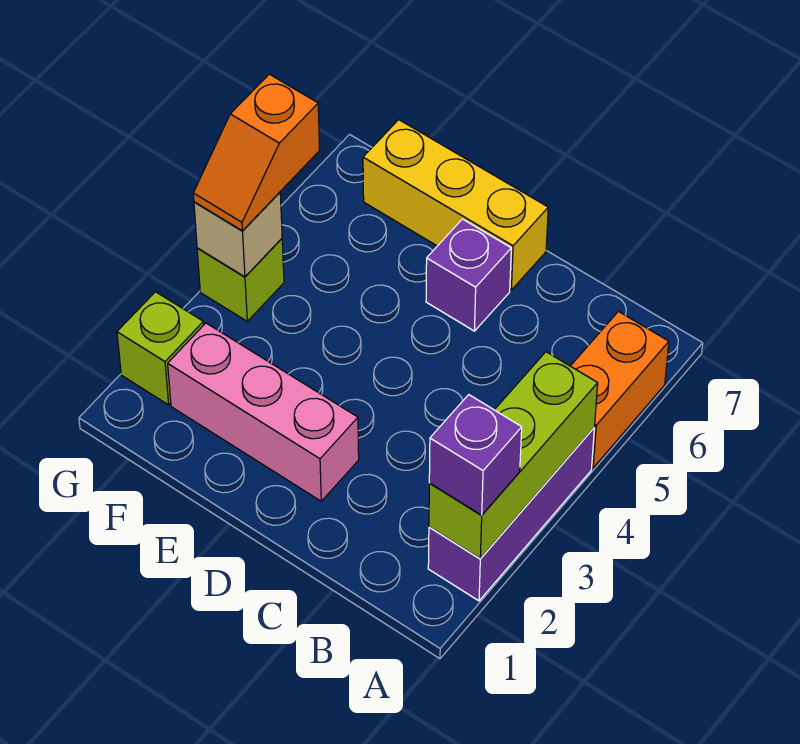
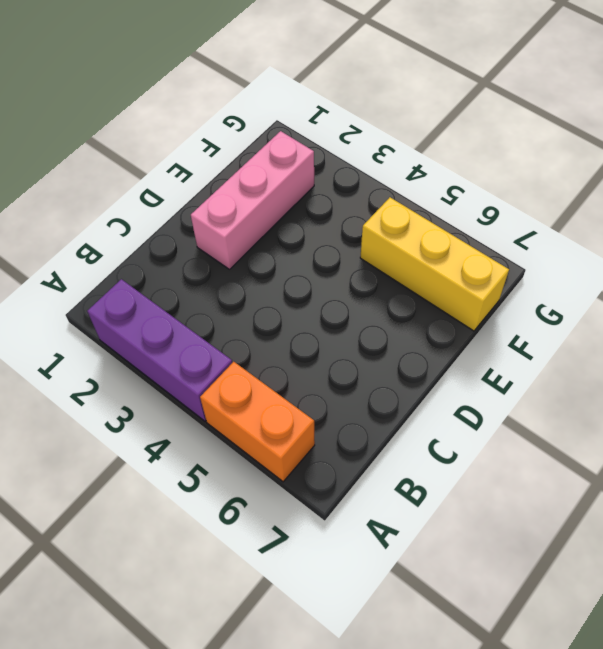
yellow 1x3 brick [360,197,509,331] -> yellow 1x3 brick turned to [363,120,548,290]
none -> purple 1x1 brick [426,219,511,331]
none -> lime 1x1 brick [117,292,204,405]

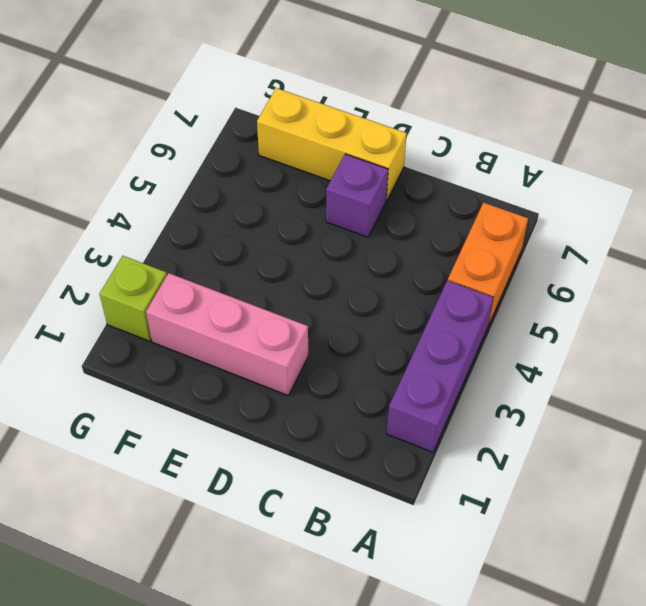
none -> lime 1x1 brick [197,239,284,321]
none -> lime 1x3 brick [429,352,598,559]

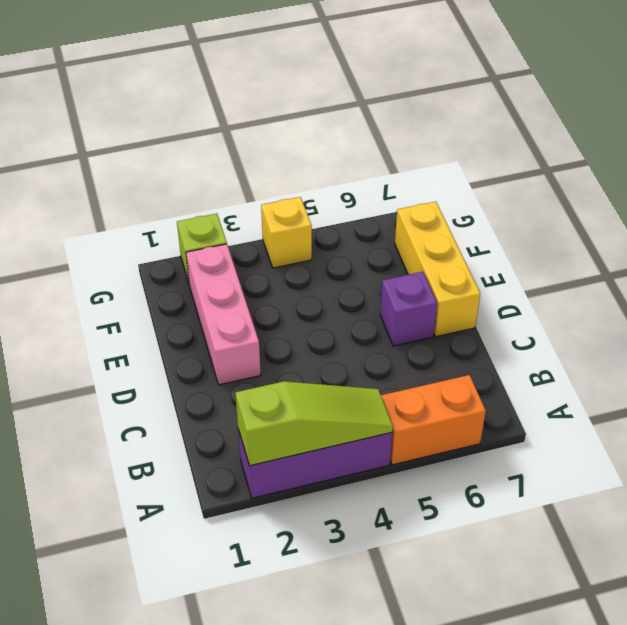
lime 1x3 slope [235,381,393,466] -> lime 1x3 brick [429,352,598,559]
yellow 1x1 brick [261,197,312,268] -> lime 1x1 brick [197,239,284,321]
none -> tan 1x1 brick [194,192,282,277]
none -> purple 1x1 brick [429,395,522,515]

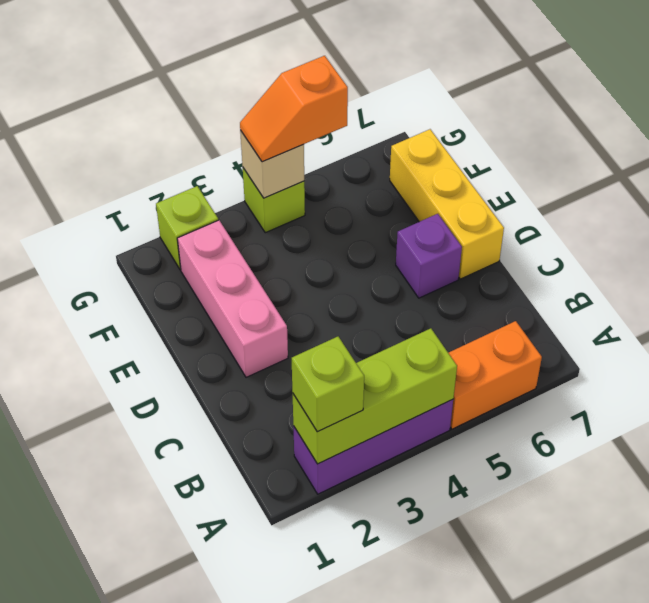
lime 1x1 brick [292,337,364,432] -> purple 1x1 brick [429,395,522,515]

